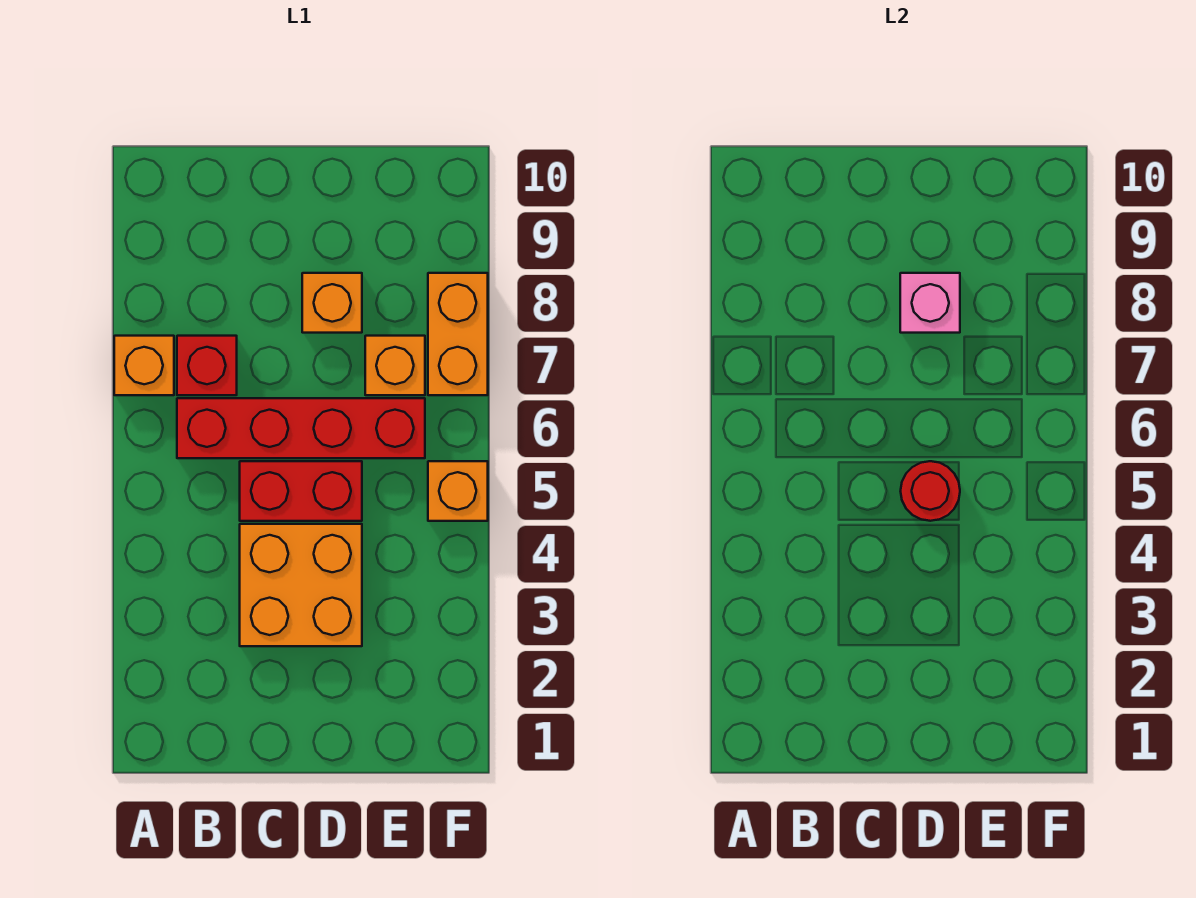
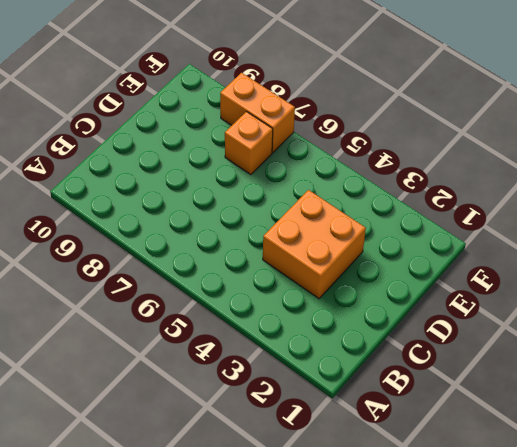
none -> orange 1x1 brick [114,336,174,395]
none -> red 1x4 brick [177,398,425,458]

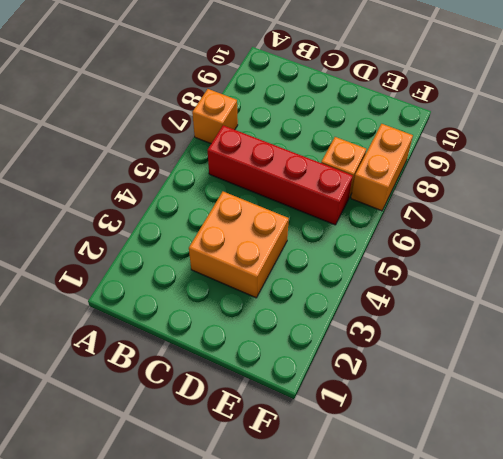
none -> red 1x1 brick [177,336,237,395]
none -> red 1x2 brick [240,461,362,521]

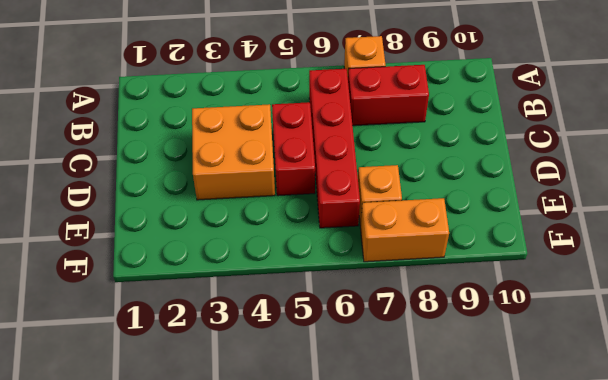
red 1x2 brick [348,65,429,126] -> red 1x1 brick [177,336,237,395]
none -> orange 1x1 brick [302,273,362,333]
none -> orange 1x1 brick [428,461,488,521]

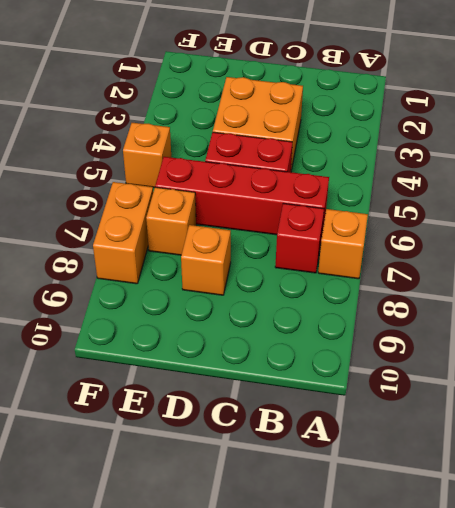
none -> red 1x1 round brick [901,461,960,521]
none -> pink 1x1 brick [900,273,960,333]

